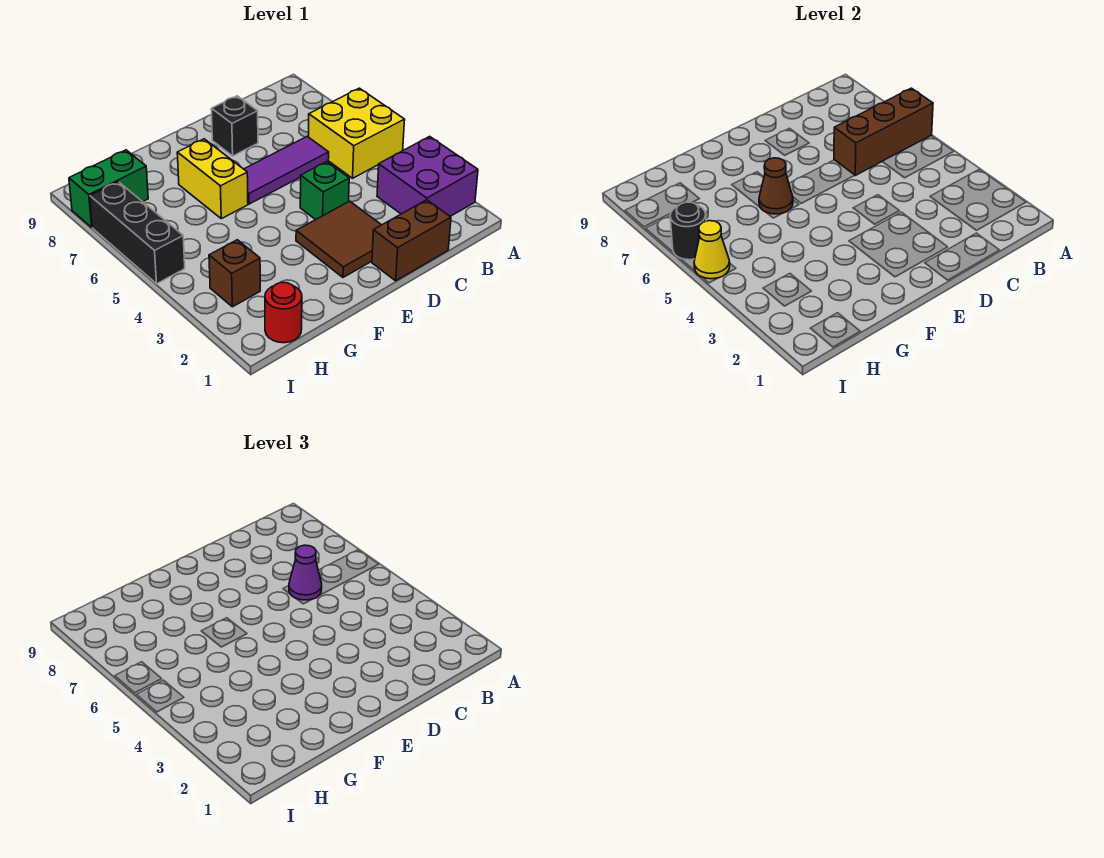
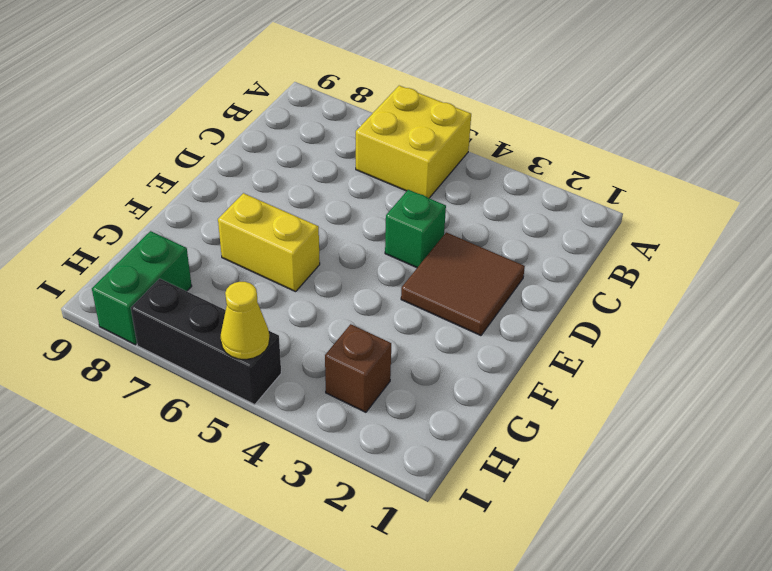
none -> purple 2x2 brick [377,136,478,216]
none -> brown 1x2 brick [372,200,451,281]
none -> purple 1x3 tile [244,137,329,204]

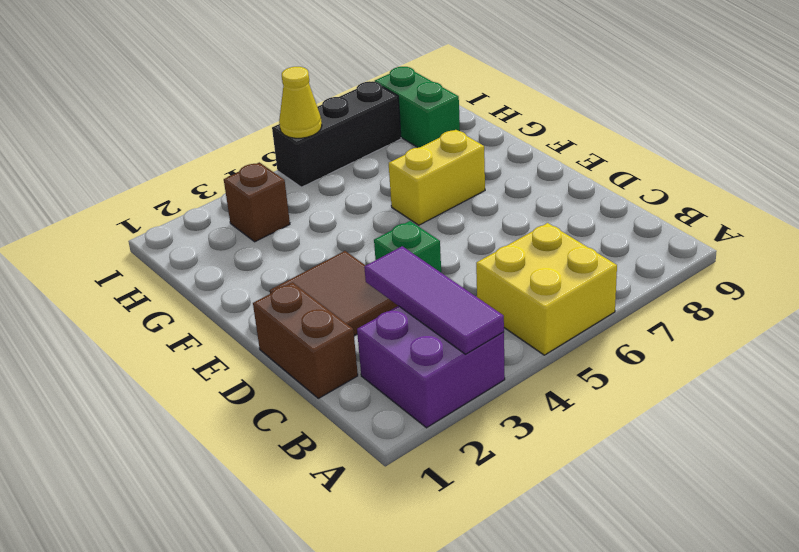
purple 1x3 tile [364,246,504,354] -> purple 1x3 tile moved to [244,137,329,204]
none -> black 1x1 brick [211,96,258,156]
none -> red 1x1 round brick [265,282,302,343]
none -> brown 1x3 brick [834,88,933,175]

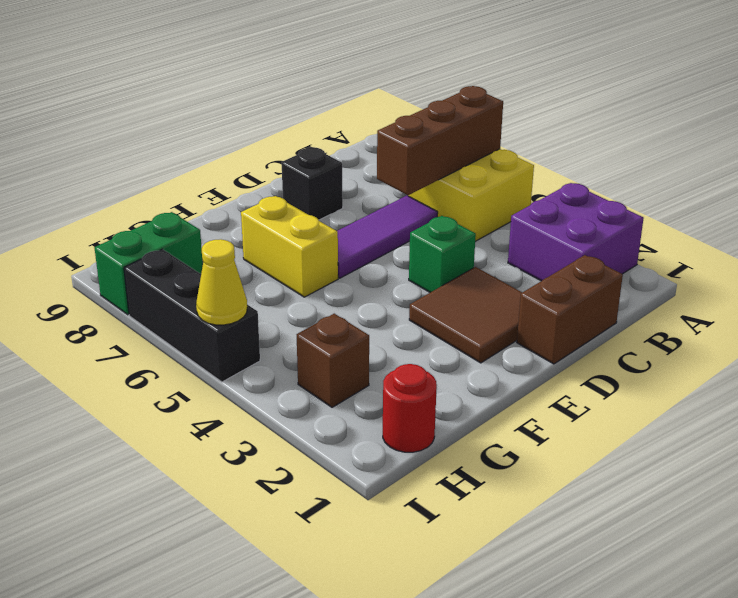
none -> brown 1x1 cone [759,158,793,214]
none -> black 1x1 round brick [670,202,706,260]
none -> purple 1x1 cone [289,545,322,600]

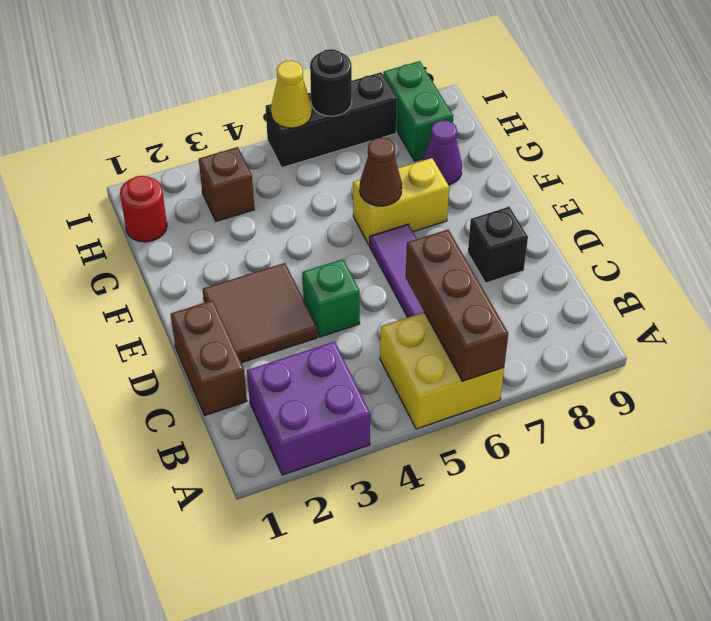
purple 1x1 cone [423,120,462,185] -> purple 1x1 cone moved to [289,545,322,600]

